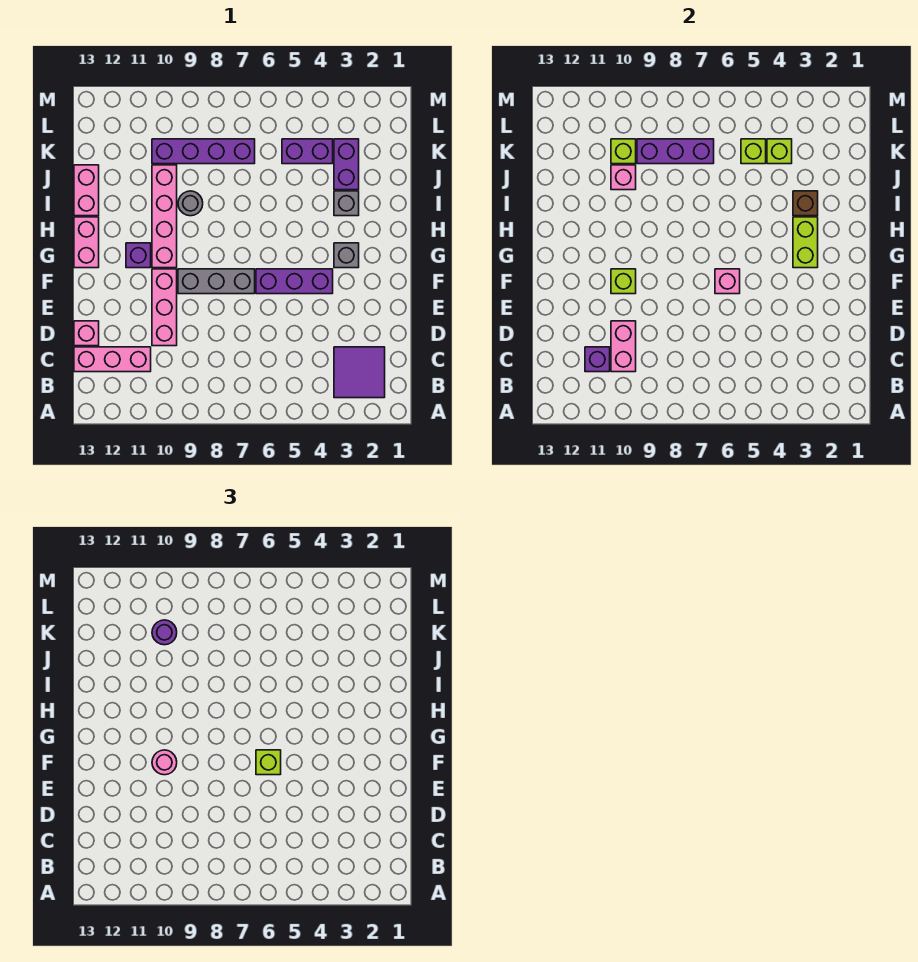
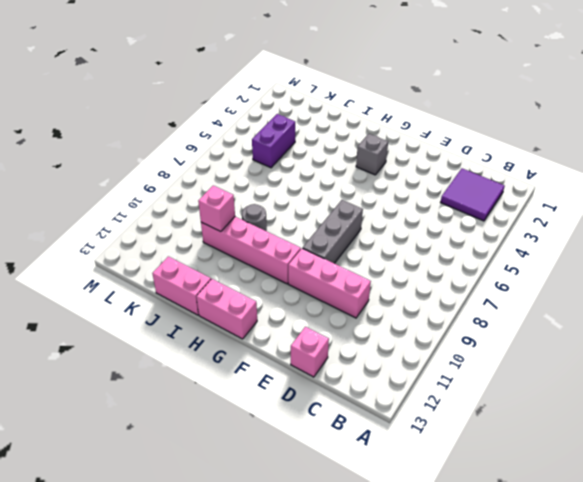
none -> pink 1x3 brick [74,347,151,372]
none -> purple 1x3 brick [256,269,333,294]
none -> purple 1x1 brick [126,243,151,268]
none -> grey 1x1 brick [334,191,359,216]

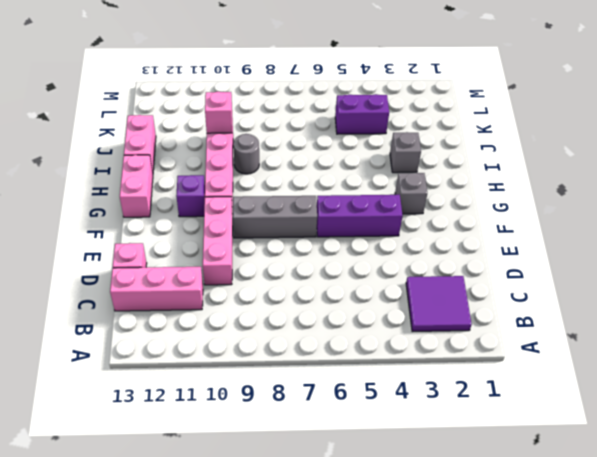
none -> purple 1x2 brick [334,139,359,190]
none -> purple 1x4 brick [152,139,255,164]
none -> pink 1x2 brick [611,321,636,372]
none -> purple 1x1 brick [585,347,610,372]

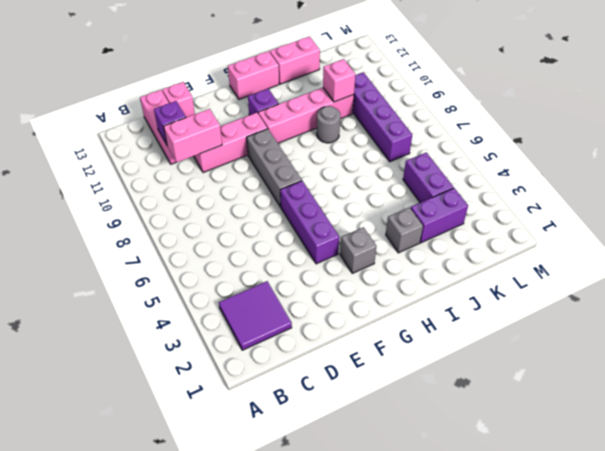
none -> pink 1x1 brick [715,269,740,294]
none -> lime 1x1 brick [611,269,636,294]
none -> lime 1x2 brick [793,217,818,268]
none -> brown 1x1 brick [793,191,818,216]

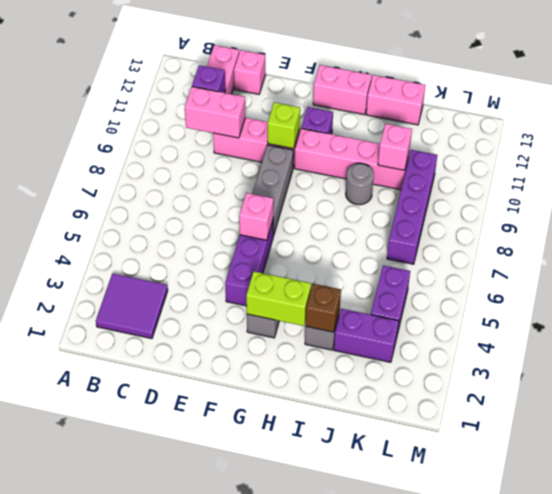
none -> lime 1x1 brick [767,139,792,164]
none -> lime 1x1 brick [741,139,766,164]
none -> purple 1x3 brick [637,139,714,164]
none -> lime 1x1 brick [611,139,636,164]

